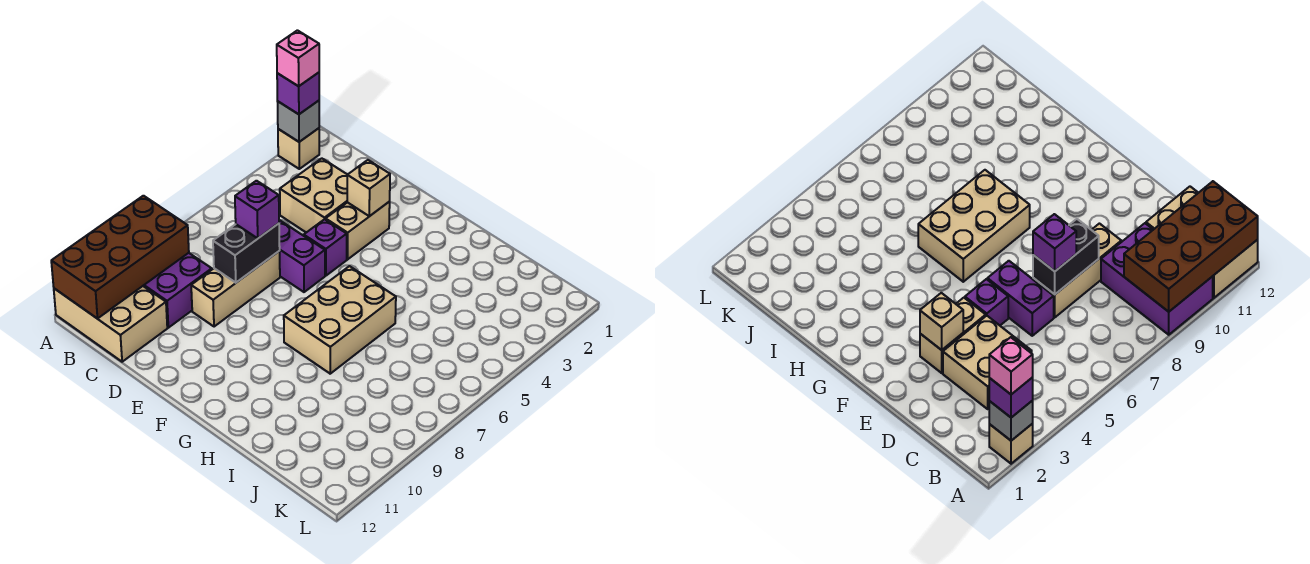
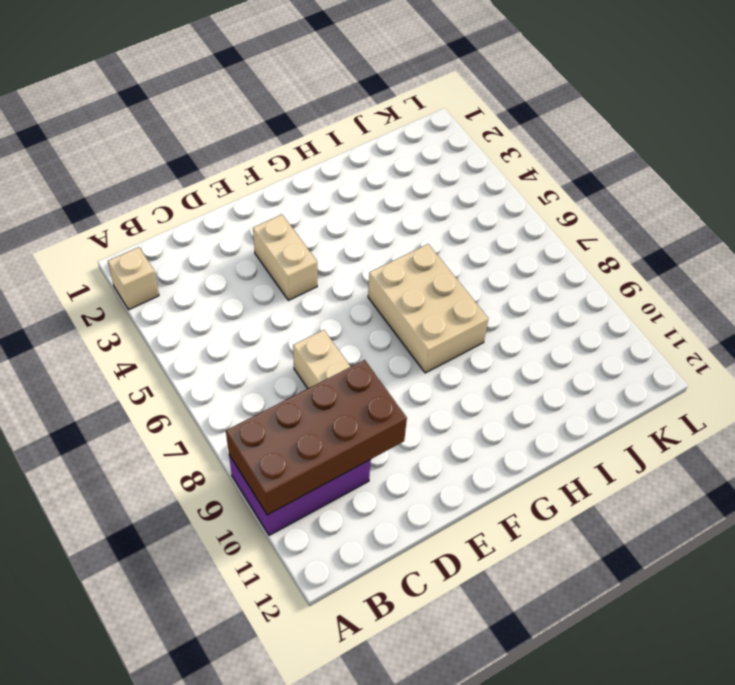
brown 2x4 brick [226,360,407,515] -> brown 2x4 brick turned to [51,196,189,319]
none -> tan 2x3 brick [54,286,167,362]
none -> tan 2x2 brick [280,158,347,233]
none -> purple 1x2 brick [279,220,325,292]

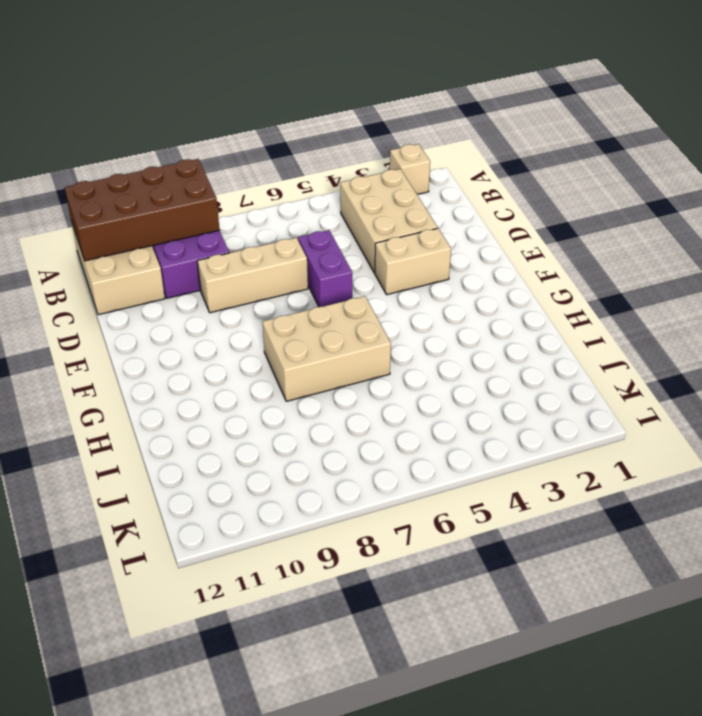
tan 2x3 brick [340,169,438,273] -> tan 2x2 brick [280,158,347,233]
none -> purple 1x1 brick [304,219,347,276]
none -> grey 1x1 brick [277,101,319,142]
none -> black 1x2 brick [213,223,280,283]

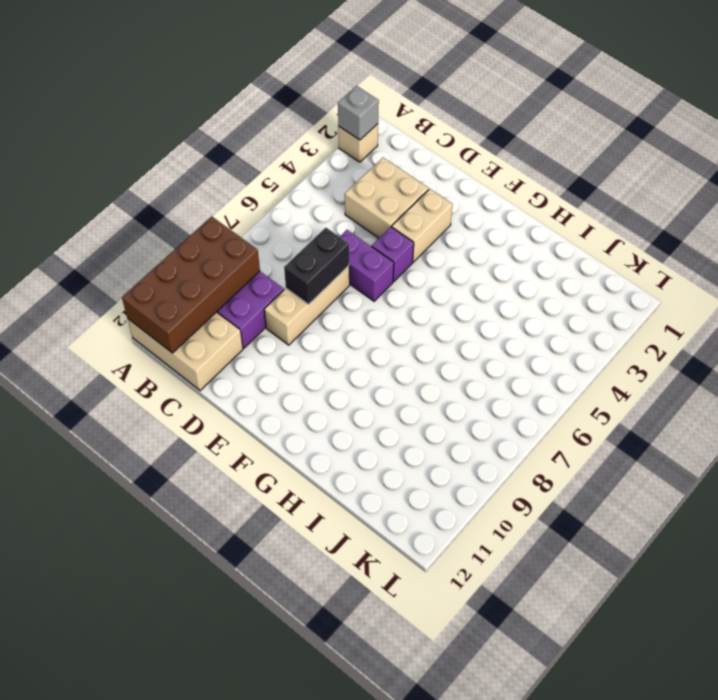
none -> tan 2x3 brick [284,266,396,374]
none -> tan 1x1 brick [347,160,390,216]
none -> purple 1x1 brick [277,73,319,114]

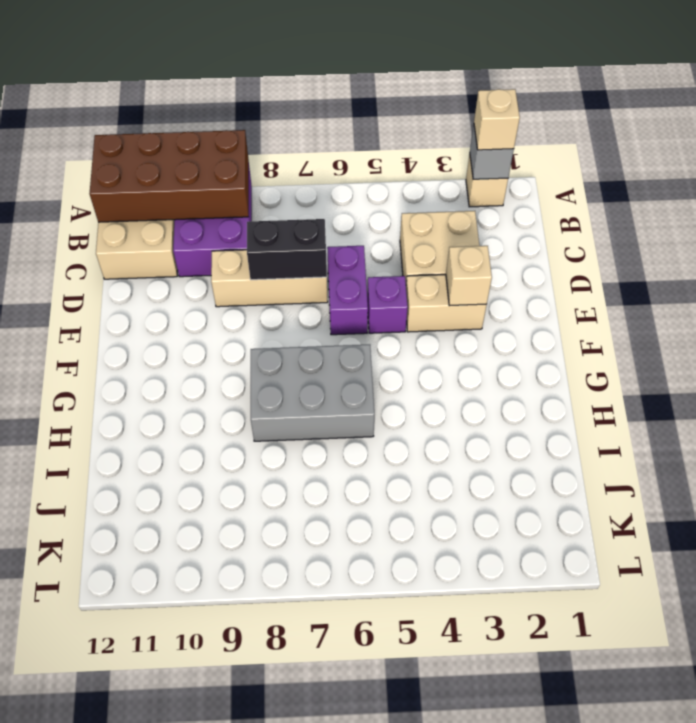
tan 1x1 brick [474,89,520,150] -> purple 1x1 brick [277,73,319,114]
grey 2x3 brick [251,345,374,441] -> tan 2x3 brick [284,266,396,374]
none -> purple 1x1 brick [235,181,279,238]
none -> pink 1x1 brick [277,30,319,86]

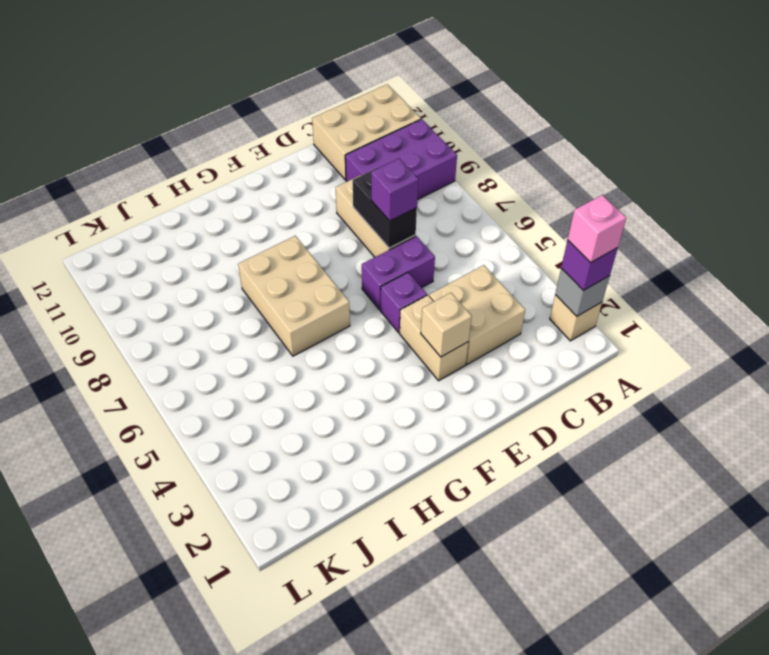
none -> brown 2x4 brick [51,196,189,319]

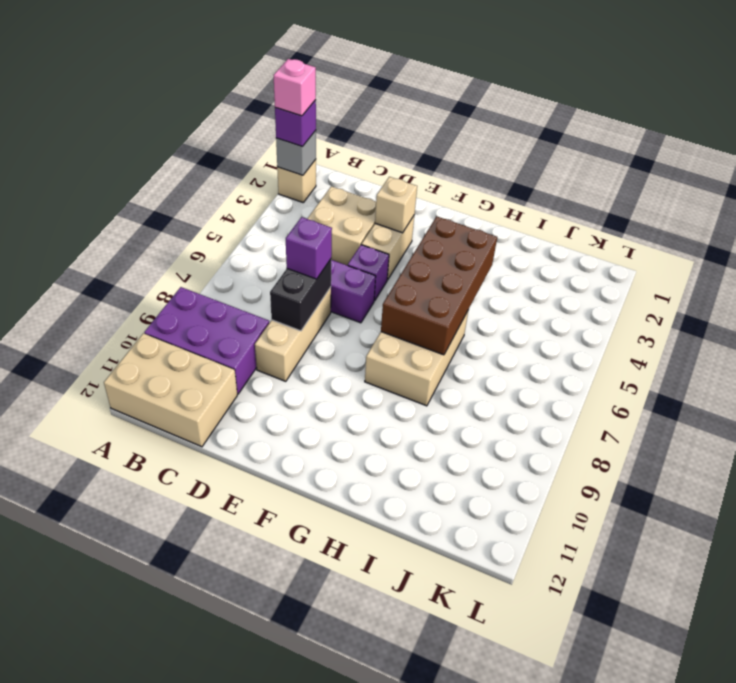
brown 2x4 brick [381,216,497,355] -> brown 2x4 brick moved to [51,196,189,319]

